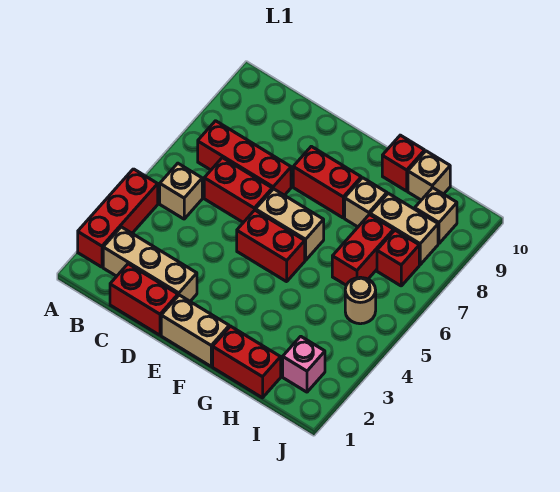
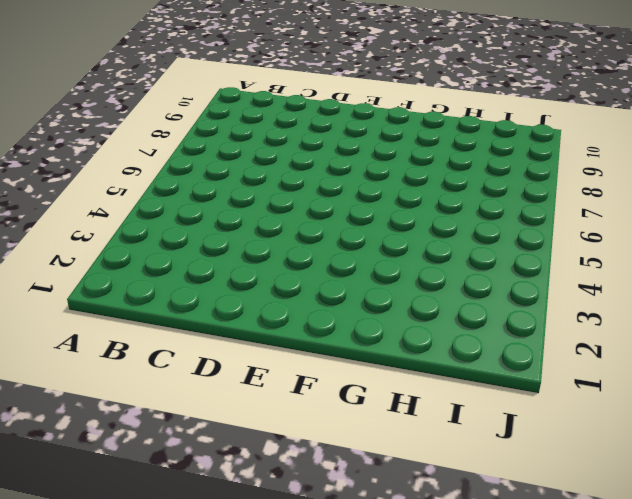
none -> red 1x3 brick [78,169,158,267]
none -> tan 1x3 brick [103,227,197,301]
none -> tan 1x1 brick [160,163,202,219]

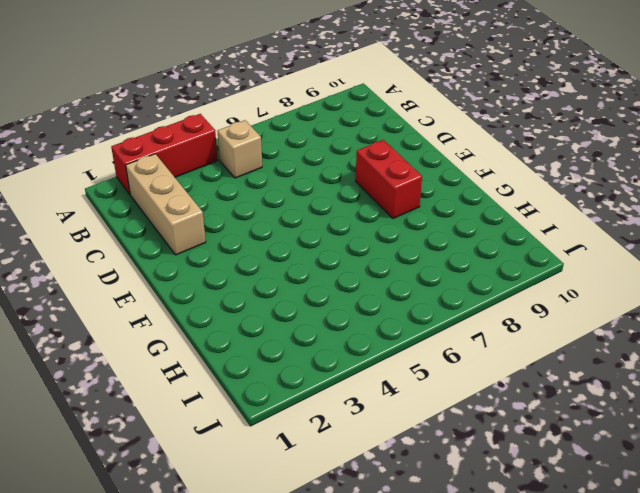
none -> red 1x3 brick [198,121,291,195]
none -> red 1x2 brick [110,264,178,335]
none -> red 1x2 brick [204,158,272,223]

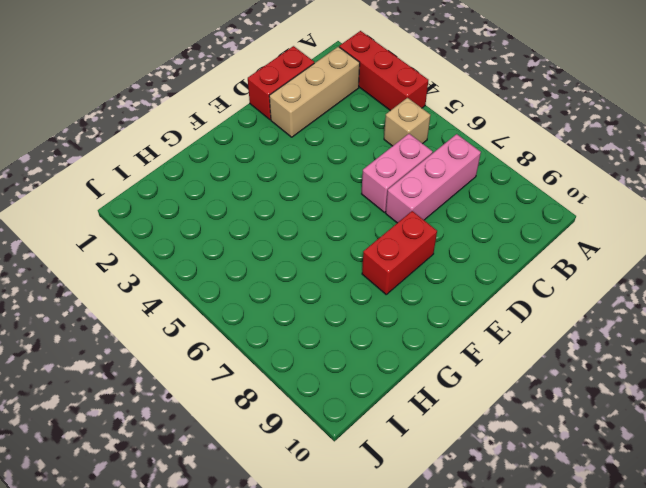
pink 1x3 brick [386,134,481,223] -> red 1x3 brick [198,121,291,195]
pink 1x2 brick [362,134,433,212] -> red 1x2 brick [204,158,272,223]
none -> tan 1x2 brick [161,295,229,366]
none -> red 1x2 brick [237,210,305,282]
none -> tan 1x2 brick [256,189,324,260]

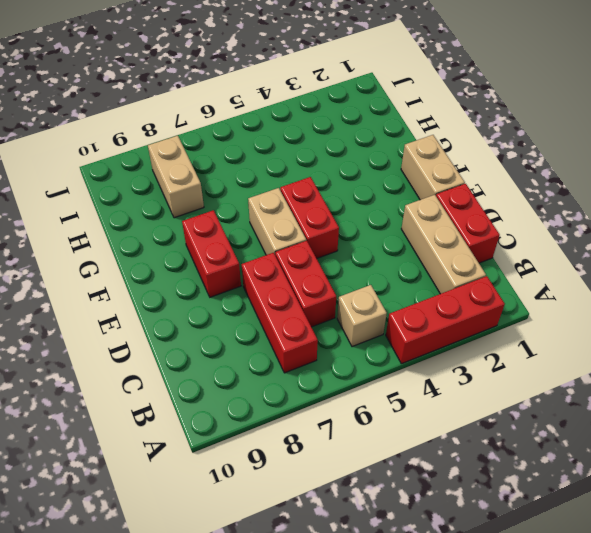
none -> red 1x2 brick [213,326,281,398]
none -> tan 1x1 brick [345,178,387,227]
none -> red 1x1 brick [382,135,425,191]

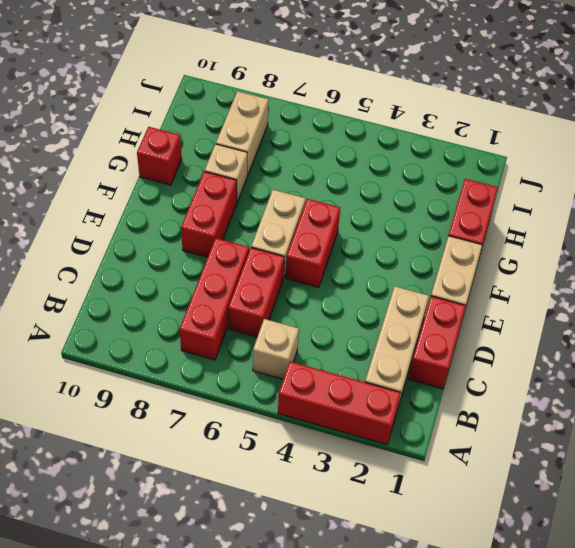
none -> red 1x2 brick [332,215,394,285]
none -> tan 1x1 brick [408,151,450,200]
none -> pink 1x1 brick [283,336,325,392]

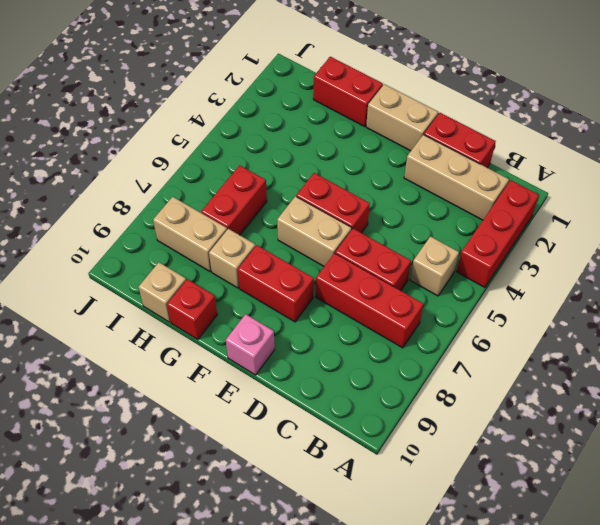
pink 1x1 brick [226,314,275,375] -> pink 1x1 brick moved to [283,336,325,392]
none -> tan 1x1 round brick [345,277,376,324]
none -> red 1x1 brick [377,230,419,286]
none -> tan 1x1 brick [415,188,457,243]

